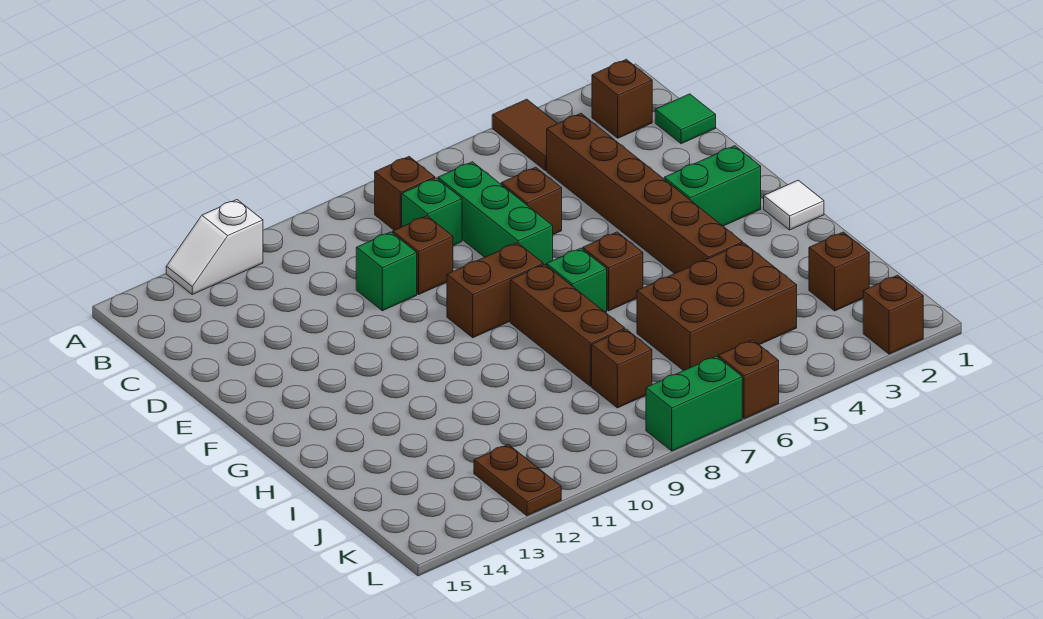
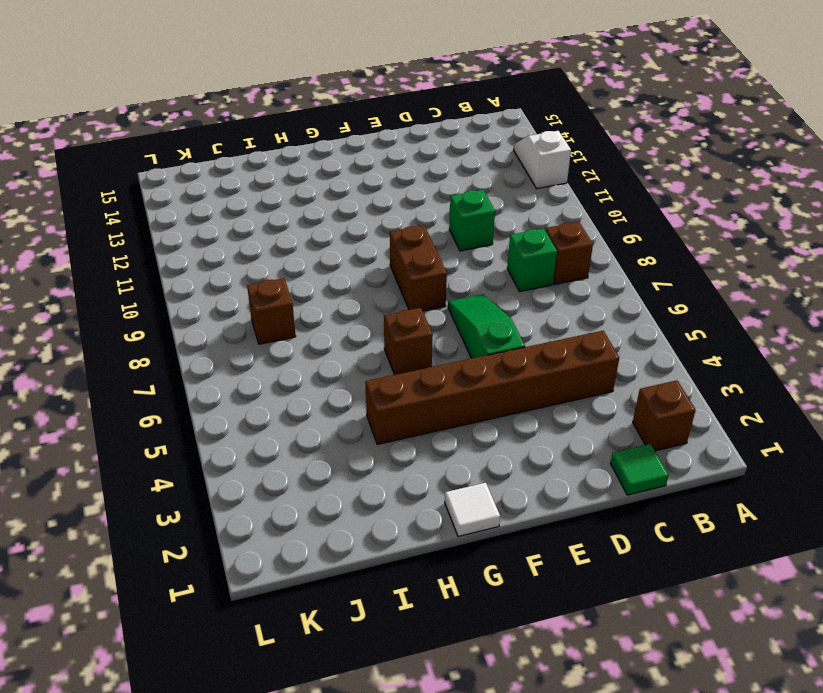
green 1x3 slope [448,294,525,358] -> green 1x3 brick [438,162,553,266]
none -> brown 1x2 tile [492,99,557,171]
none -> brown 1x1 brick [501,167,562,235]
none -> brown 1x1 brick [393,216,453,294]

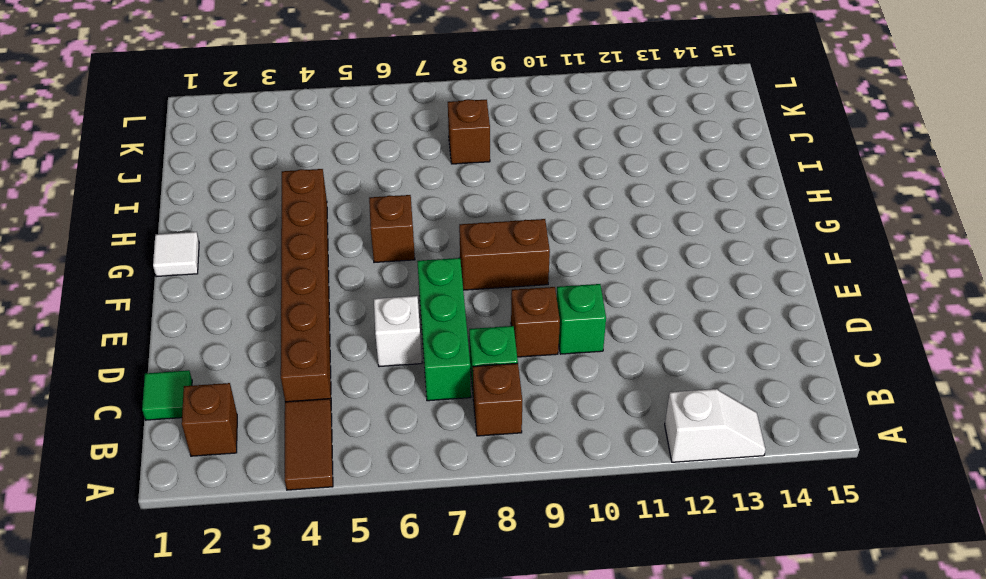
white 1x1 brick [374,296,422,367] -> brown 1x1 brick [501,167,562,235]
none -> green 1x2 brick [664,146,761,226]
none -> green 1x1 brick [547,248,607,312]
none -> brown 1x3 brick [510,264,625,386]

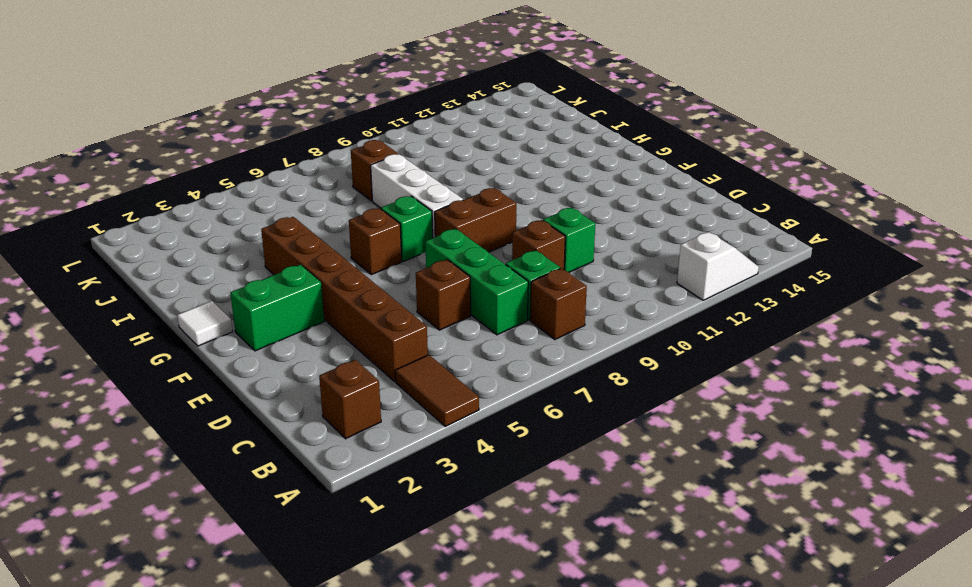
white 1x3 brick [371,154,463,238] -> brown 1x3 brick [510,264,625,386]
none -> green 1x1 tile [655,94,716,144]
none -> brown 2x3 brick [637,243,797,371]
none -> brown 1x1 brick [809,232,869,311]

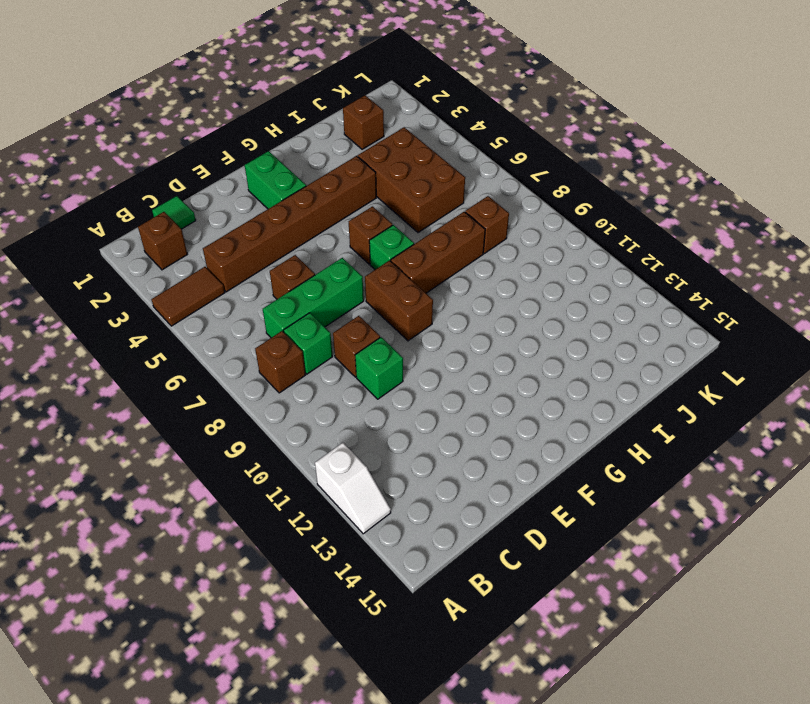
none -> white 1x1 tile [764,180,824,230]
none -> brown 1x2 plate [474,444,561,516]
none -> brown 1x1 brick [863,275,923,354]

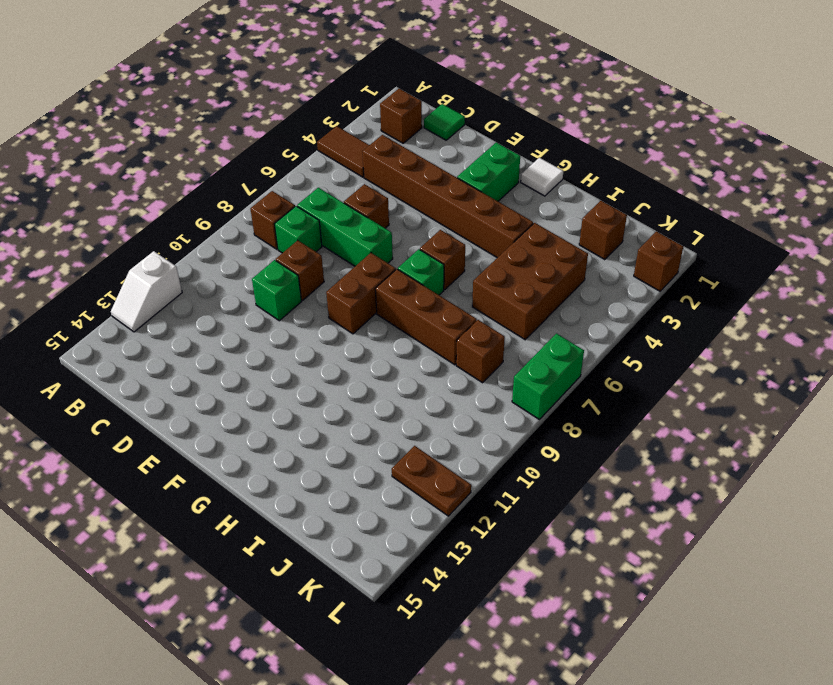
none -> brown 1x1 brick [718,340,779,419]

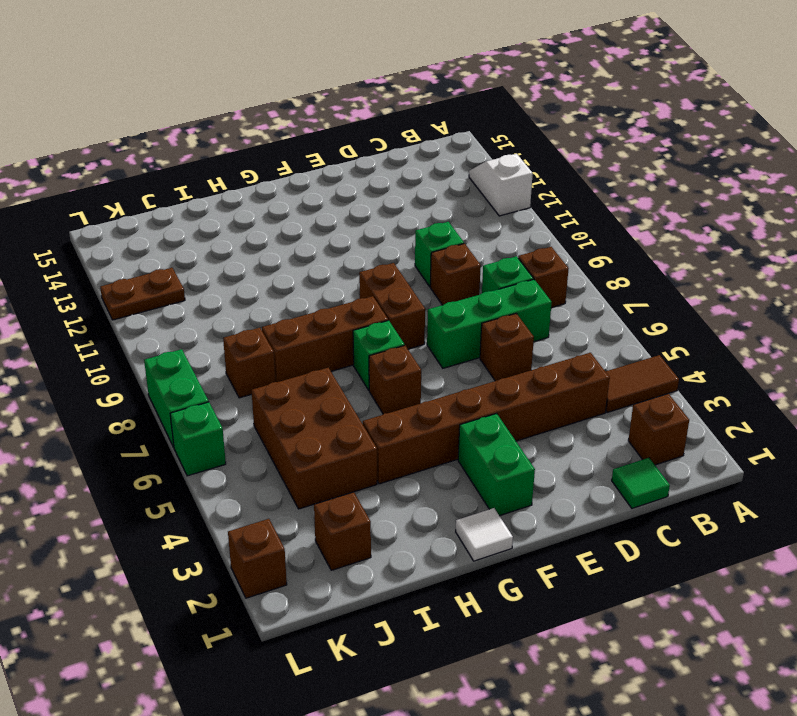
green 1x1 brick [170,402,226,476] -> brown 1x1 brick [718,340,779,419]

